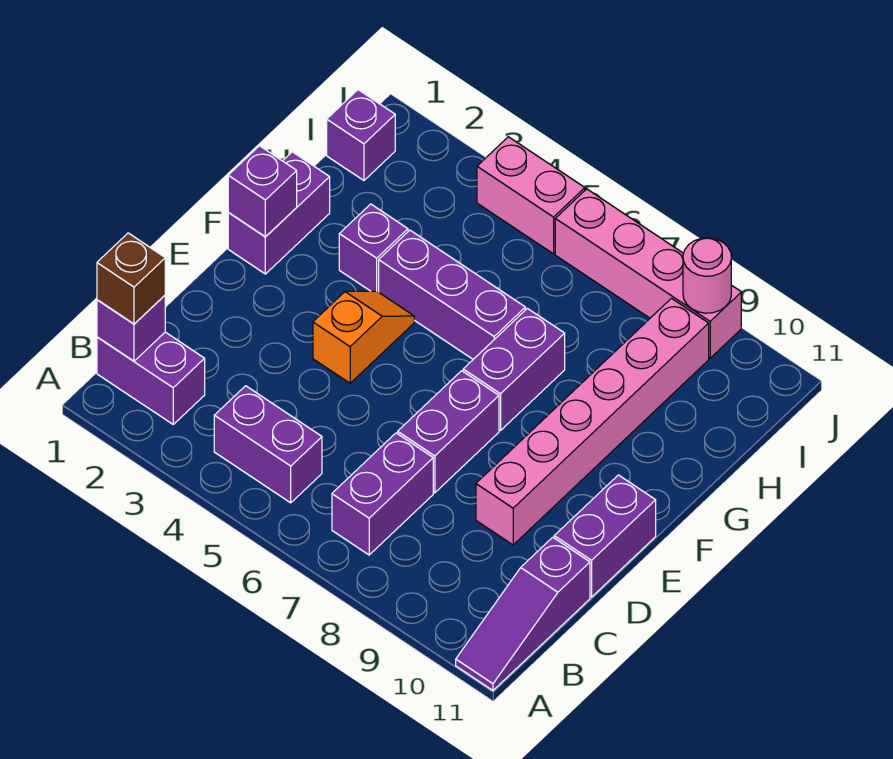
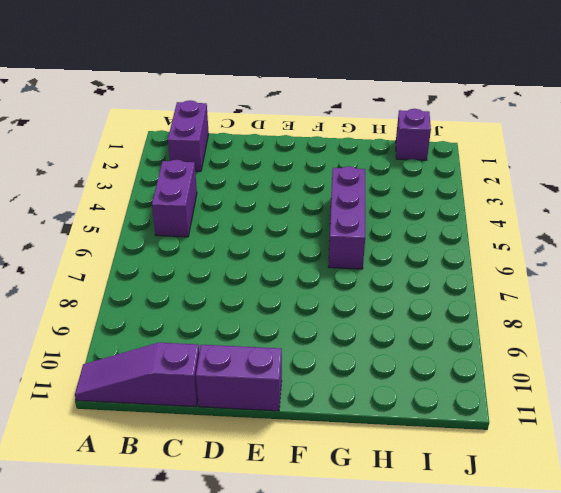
none -> purple 1x2 brick [332,433,433,555]
none -> purple 1x2 brick [398,371,499,493]
none -> pink 1x6 brick [476,298,709,545]

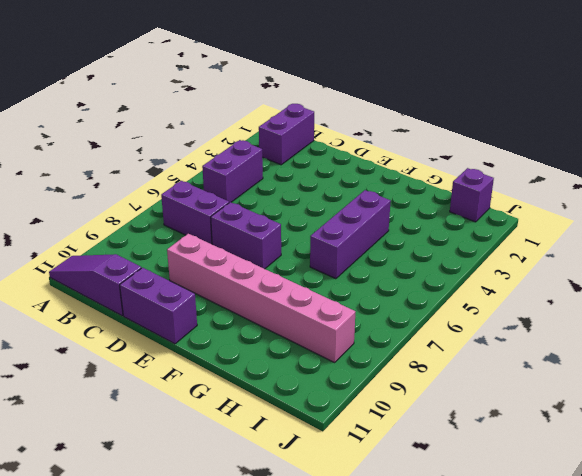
none -> orange 1x2 slope [313,291,414,383]
none -> purple 1x2 brick [228,152,330,274]
none -> purple 1x2 brick [463,308,565,431]

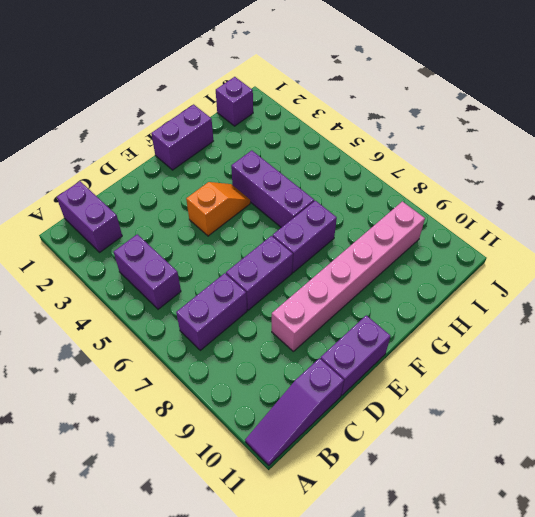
none -> purple 1x1 brick [339,204,408,292]
none -> pink 1x2 brick [477,137,585,254]
none -> pink 1x4 brick [555,189,741,358]

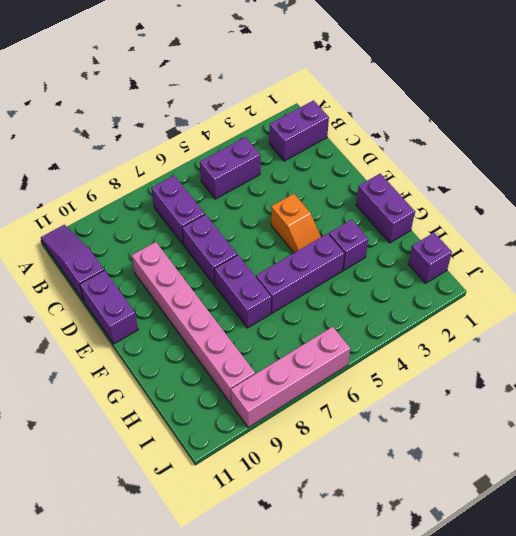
none -> pink 1x2 brick [477,137,585,254]
none -> purple 1x1 brick [97,295,165,361]
none -> purple 1x1 brick [228,146,297,237]

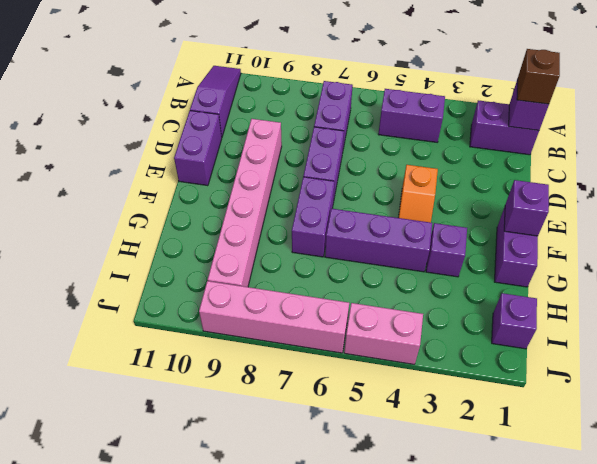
none -> pink 1x1 round brick [683,238,731,313]

